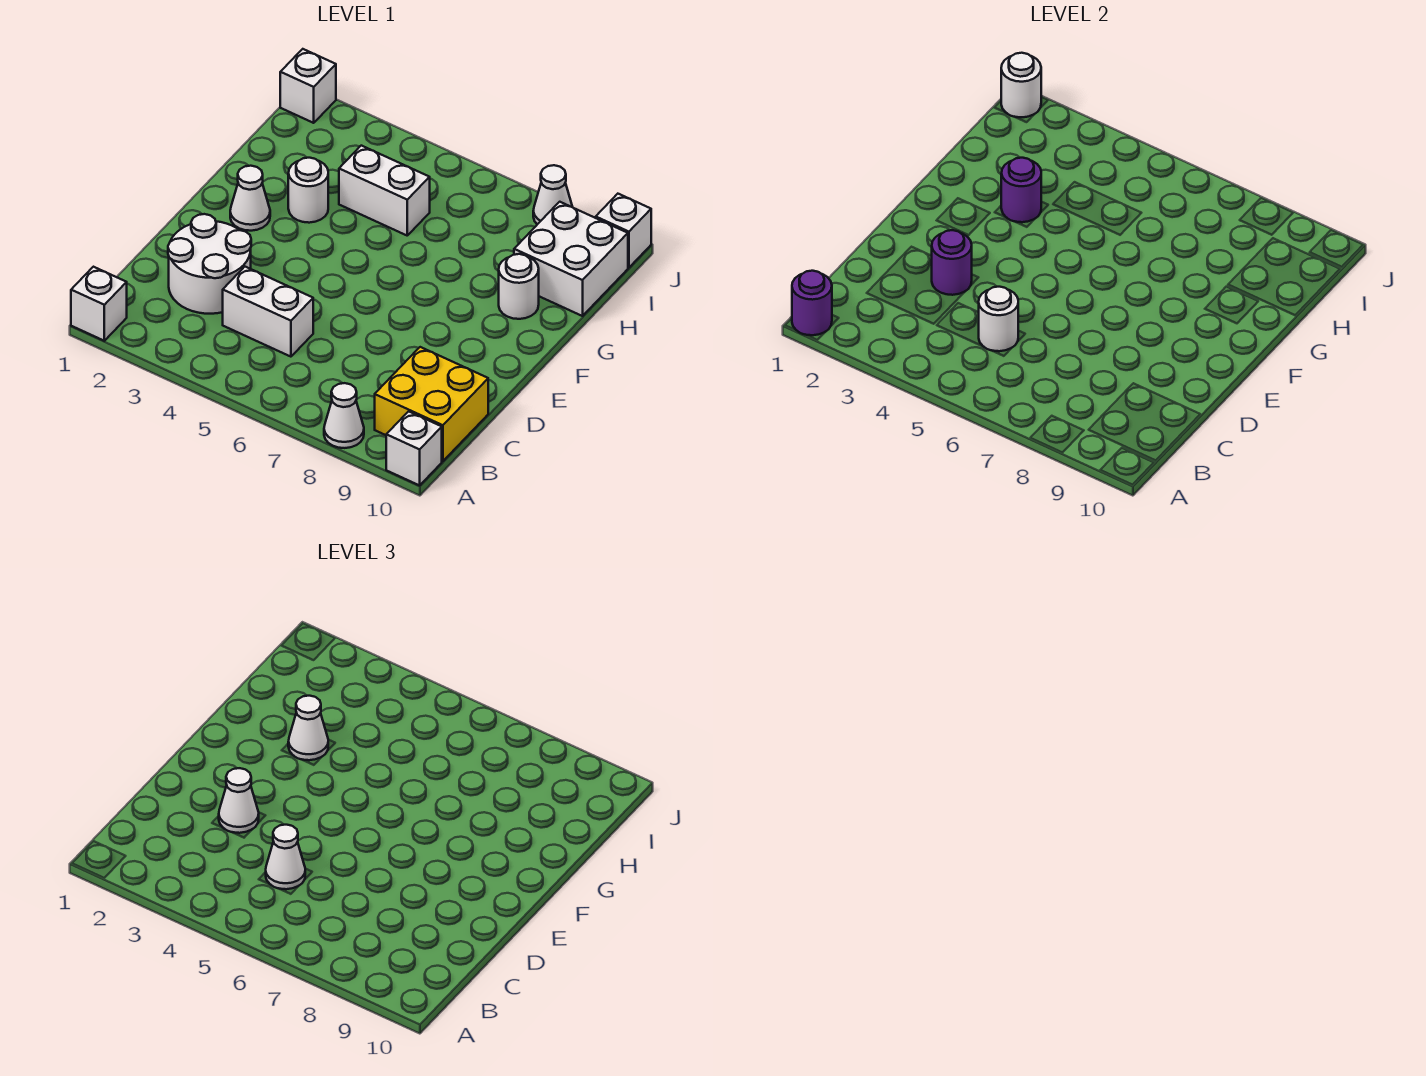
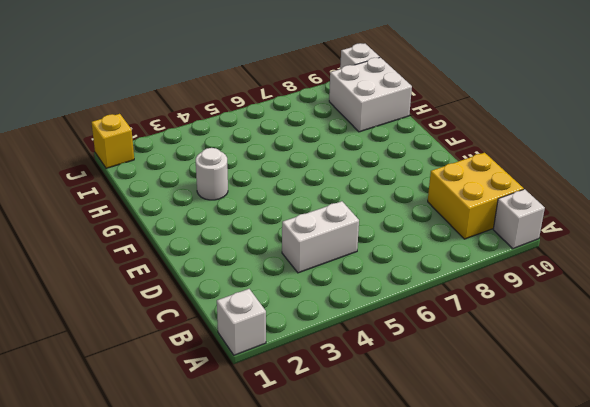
yellow 1x1 brick [92,114,134,168] -> white 1x1 brick [280,49,336,123]
none -> white 1x1 cone [324,383,364,448]
none -> white 2x2 round brick [168,214,251,314]
none -> white 1x1 cone [230,166,270,231]

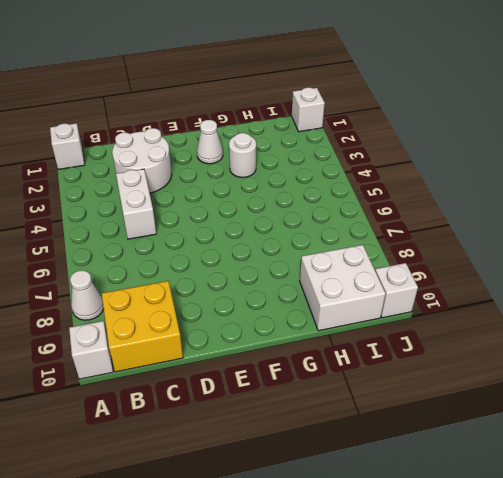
none -> white 1x1 round brick [499,254,539,319]
none -> white 1x2 brick [339,146,430,235]
none -> white 1x1 cone [533,165,572,224]

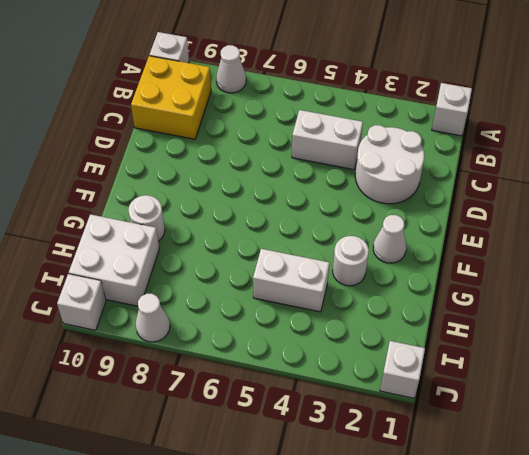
none -> purple 1x1 round brick [792,271,832,335]
none -> white 1x1 round brick [979,287,1018,351]
none -> purple 1x1 round brick [932,230,972,295]

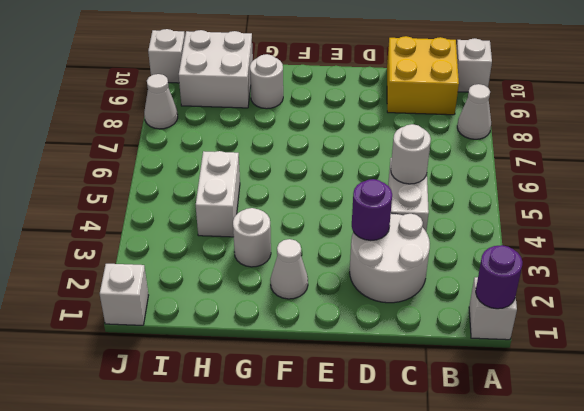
none -> purple 1x1 round brick [1001,158,1041,222]
none -> white 1x1 round brick [1001,53,1041,117]
none -> white 1x1 cone [266,825,305,889]

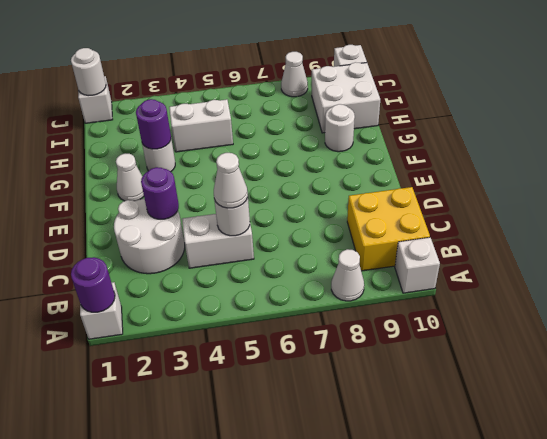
none -> white 1x1 cone [219,768,259,833]
none -> white 1x1 cone [288,696,328,760]

